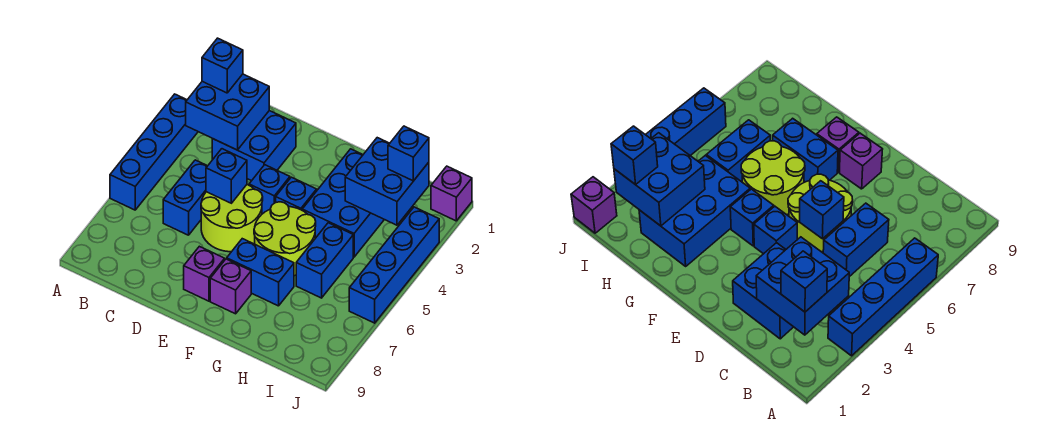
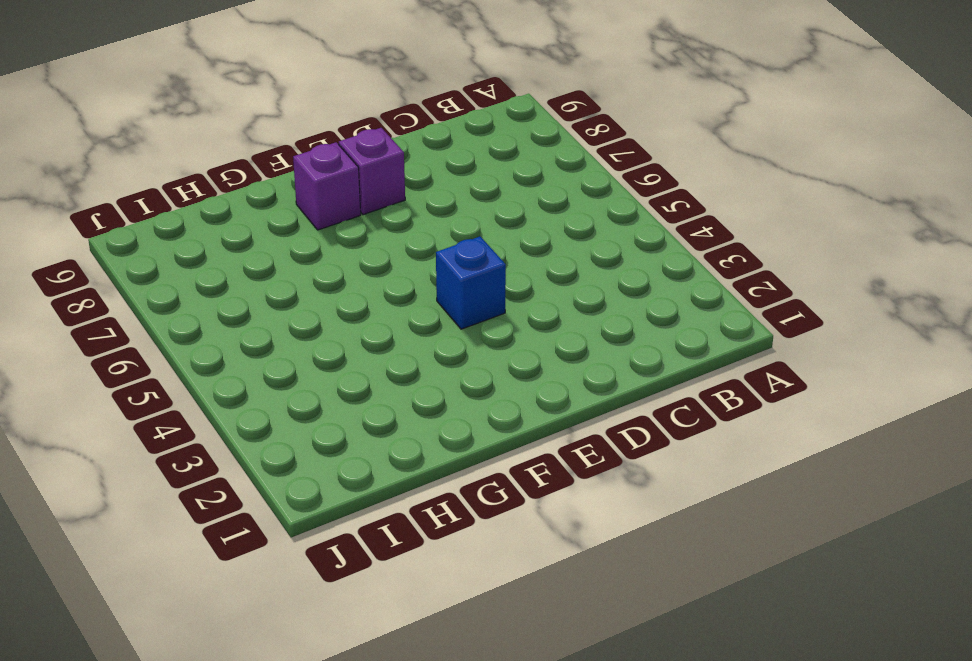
none -> blue 1x4 brick [110,94,198,210]
none -> blue 2x2 brick [212,111,296,181]
none -> blue 1x2 brick [163,160,207,235]

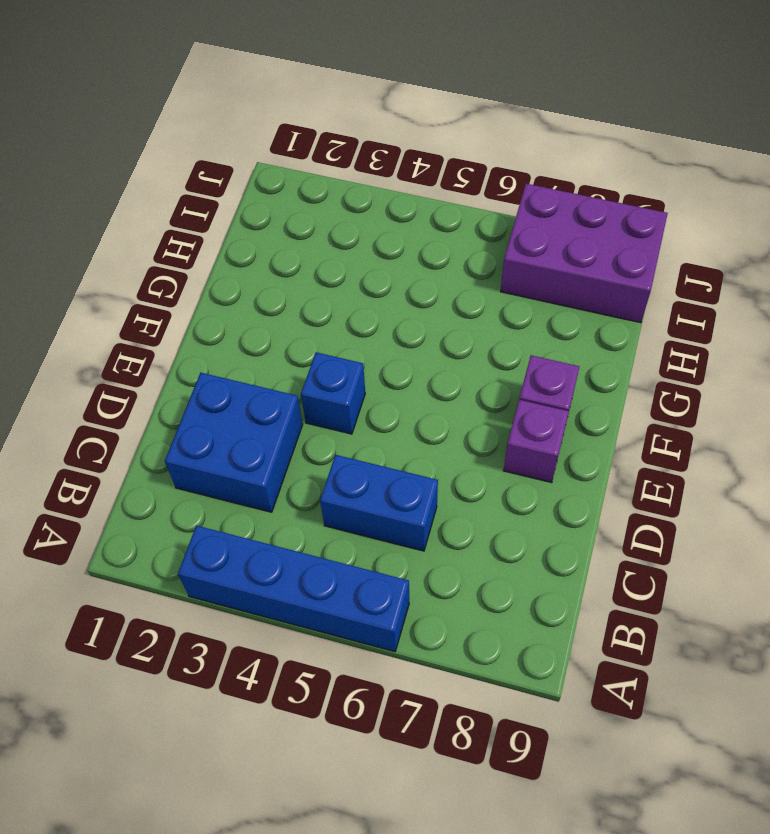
purple 2x3 brick [501,184,668,323] -> none
none -> lime 2x2 round brick [201,185,263,252]
none -> blue 1x1 brick [276,177,317,210]
none -> lime 2x2 round brick [254,202,316,276]

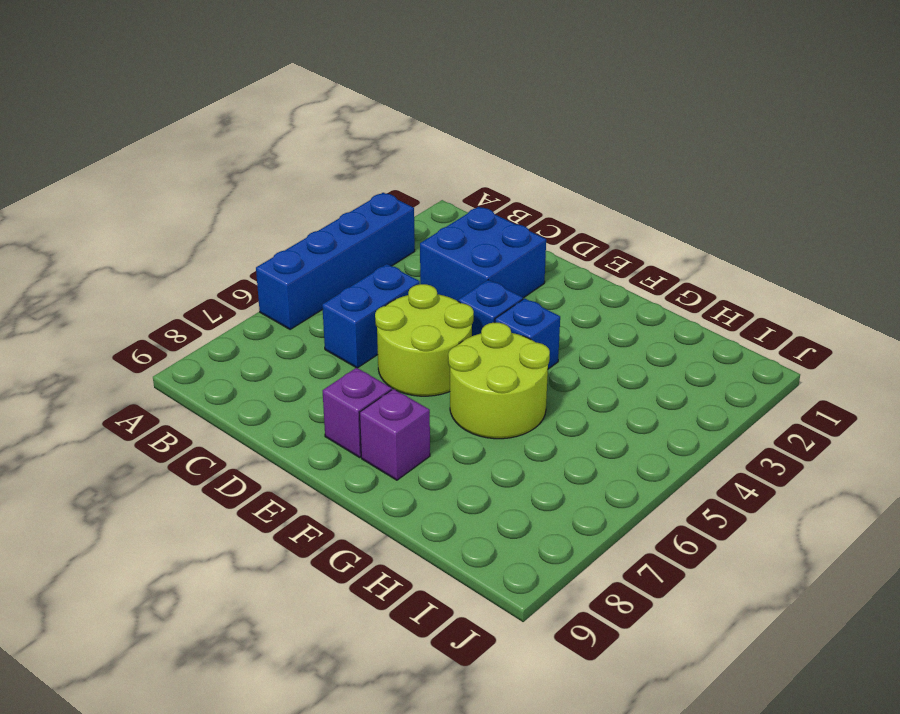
none -> blue 1x2 brick [227,239,294,306]
none -> blue 2x3 brick [302,149,384,257]
none -> blue 1x2 brick [296,223,353,298]

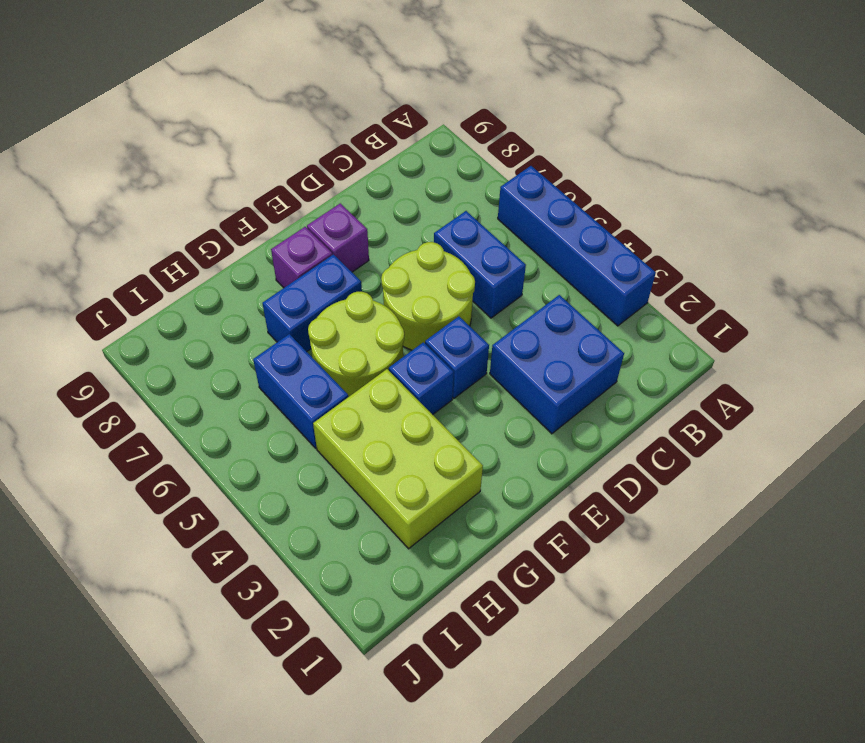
lime 2x3 brick [313,369,483,549] -> blue 2x3 brick [302,149,384,257]
none -> purple 1x1 brick [431,166,472,221]
none -> blue 1x4 brick [349,207,439,323]
none -> blue 2x2 brick [186,74,269,150]

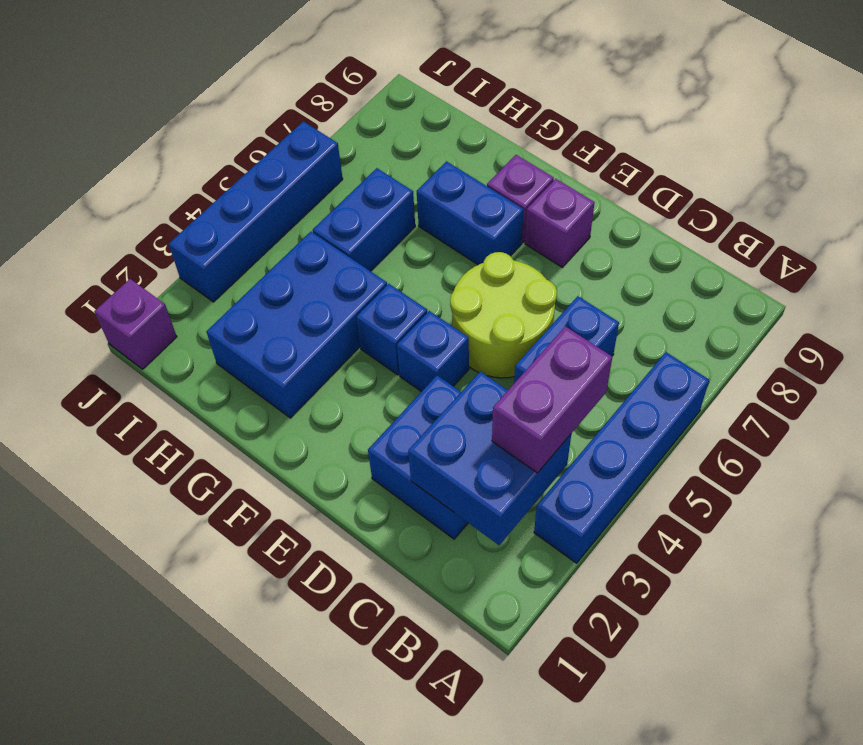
purple 1x2 brick [492,326,612,473] -> none
none -> lime 2x2 round brick [254,202,316,276]
none -> blue 1x1 brick [206,149,247,203]
none -> blue 2x2 brick [345,138,429,225]

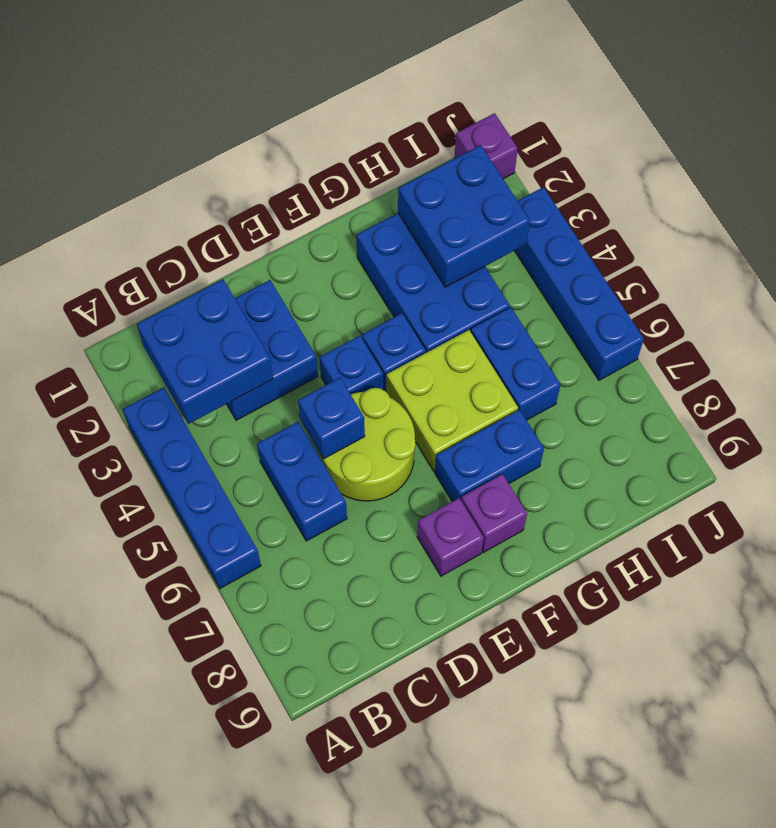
lime 2x2 brick [386,330,518,471] -> lime 2x2 round brick [254,202,316,276]
none -> blue 1x1 brick [202,38,243,93]
none -> blue 1x1 brick [388,126,429,181]

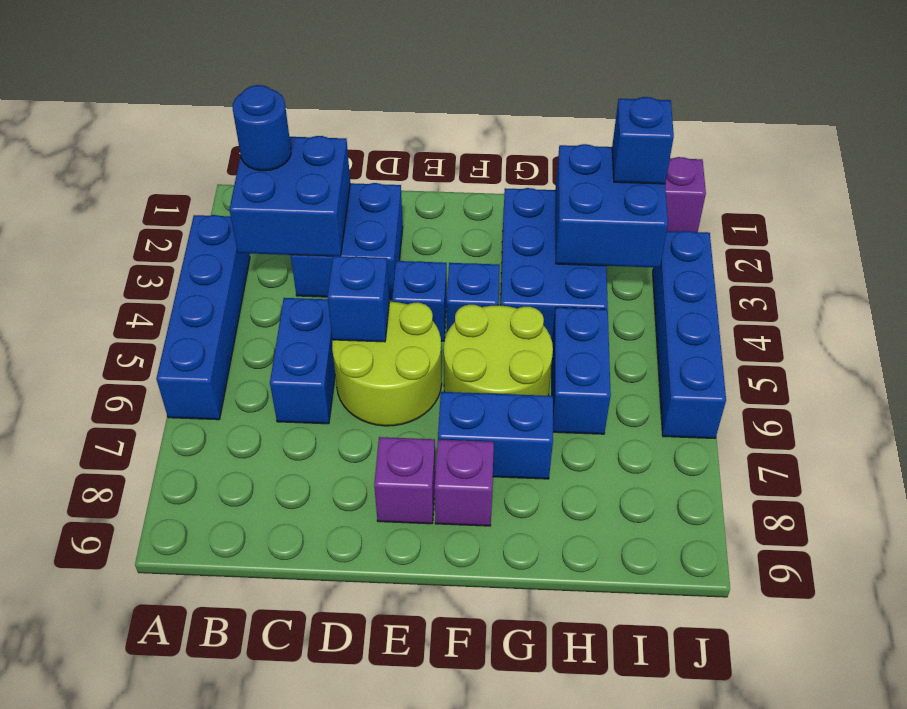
blue 1x1 round brick [233,85,291,171] -> blue 1x1 brick [202,38,243,93]

